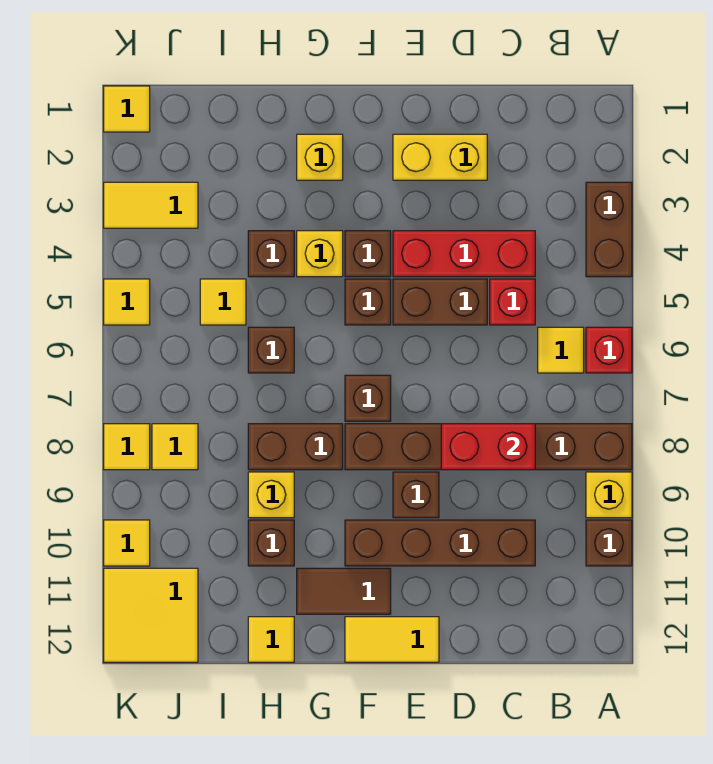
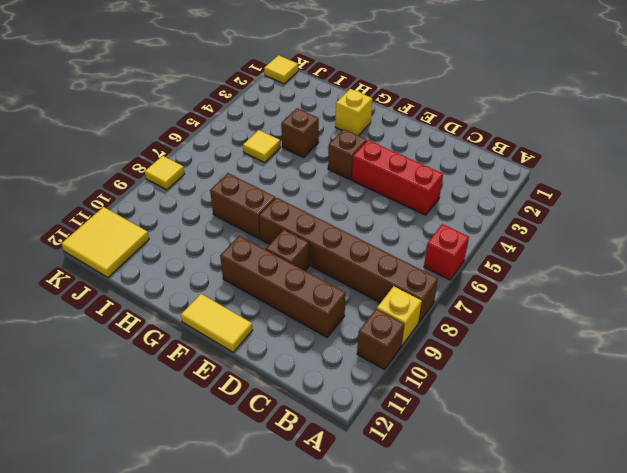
none -> brown 1x2 brick [586,182,632,277]
none -> yellow 1x1 tile [538,327,584,373]
none -> red 1x1 brick [490,279,535,325]
none -> yellow 1x2 brick [393,134,487,180]

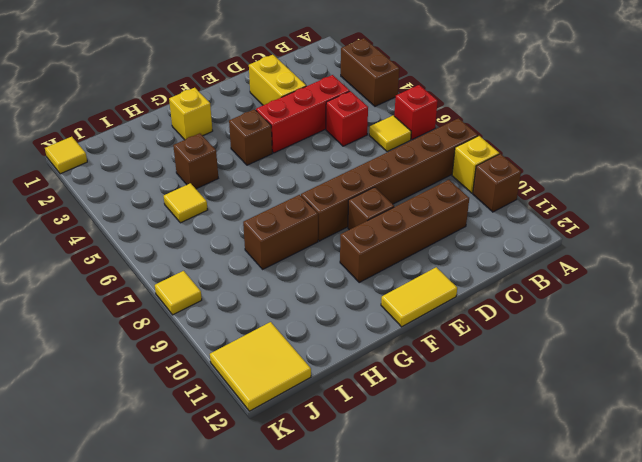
yellow 1x2 brick [249,55,306,105] -> yellow 1x2 brick turned to [393,134,487,180]
none -> brown 1x2 brick [393,279,487,325]
none -> brown 1x1 brick [345,279,391,325]
none -> brown 1x1 brick [345,375,391,421]
none -> brown 1x2 tile [297,568,391,614]

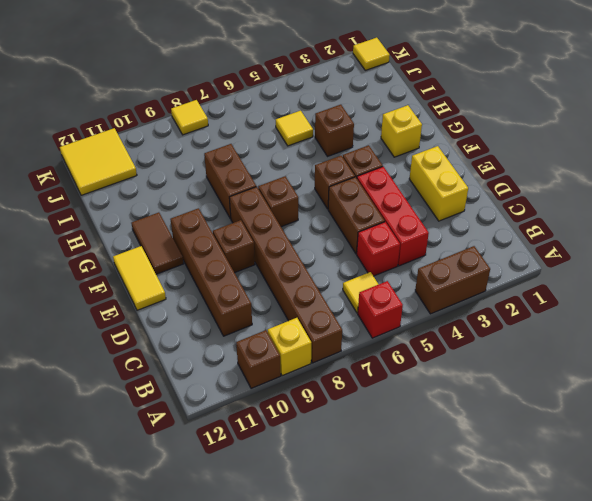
none -> yellow 1x1 brick [297,231,343,277]
none -> brown 1x1 brick [248,327,294,373]
none -> yellow 1x1 brick [248,472,294,518]
none -> brown 1x1 brick [248,520,294,566]

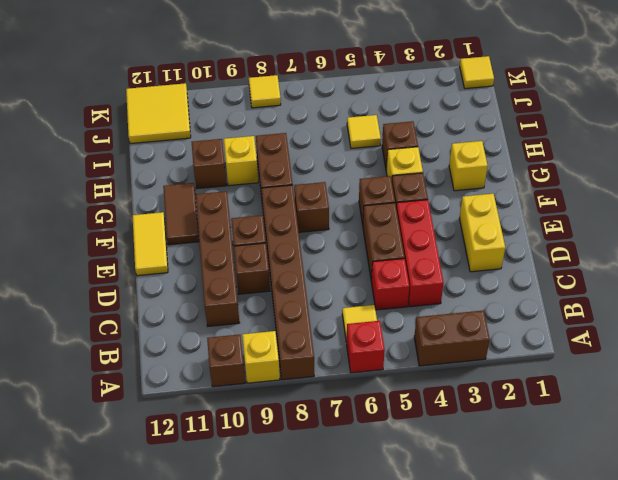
brown 1x1 brick [234,243,270,294] -> brown 1x1 brick moved to [248,327,294,373]
none -> yellow 1x1 tile [248,617,294,662]
none -> yellow 1x2 tile [104,182,198,228]
none -> yellow 1x1 tile [152,424,198,470]
none -> yellow 1x1 tile [104,279,150,325]

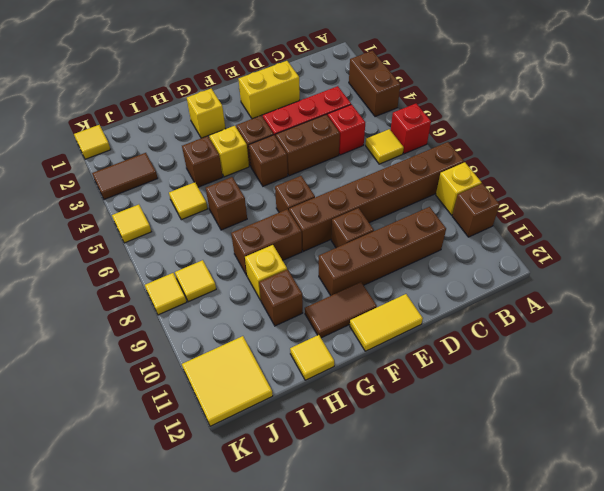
brown 1x2 tile [92,153,158,199] -> yellow 1x2 tile [104,182,198,228]
none -> yellow 1x1 tile [104,520,150,566]
none -> red 1x2 brick [441,424,535,470]

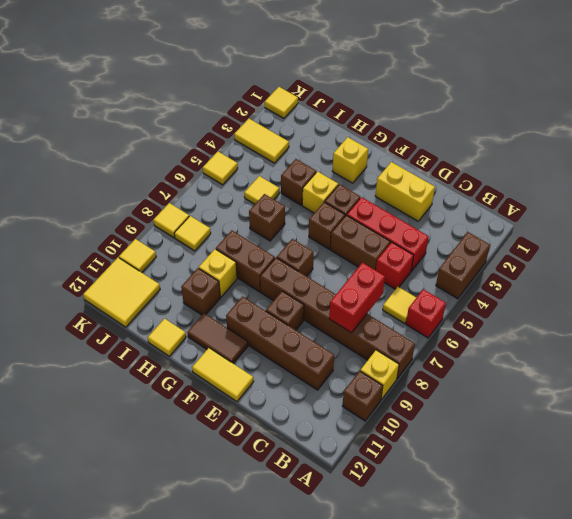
red 1x2 brick [329,263,385,333] -> red 1x2 brick turned to [441,424,535,470]

